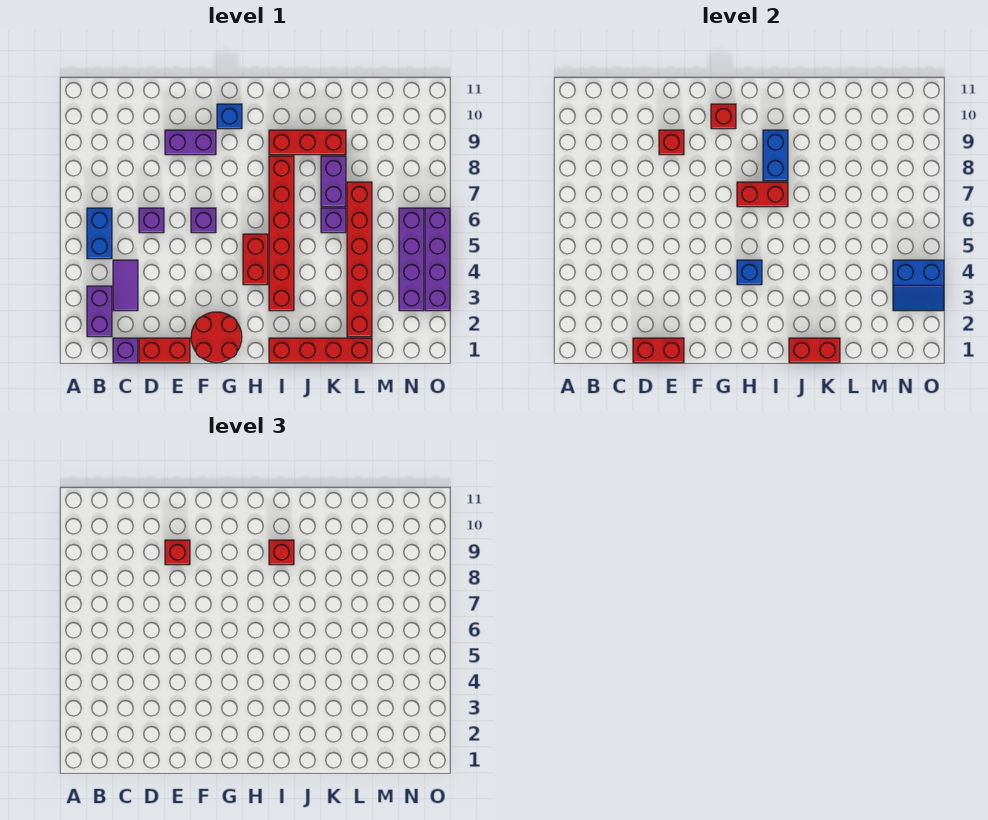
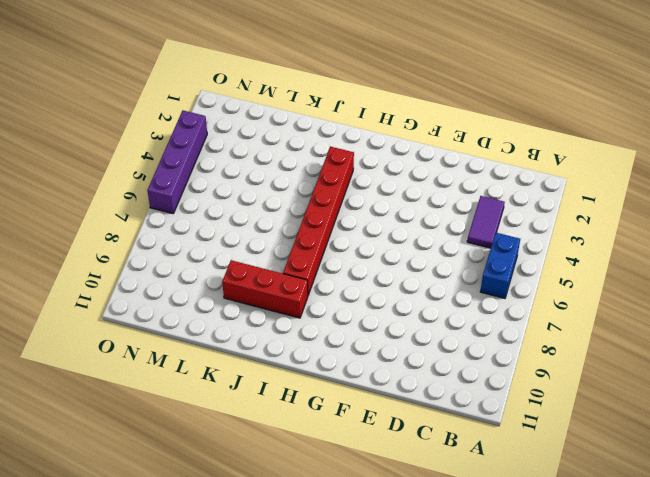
none -> purple 1x2 brick [87,286,112,337]
none -> purple 1x1 brick [113,338,138,363]
none -> red 1x2 brick [139,338,190,363]

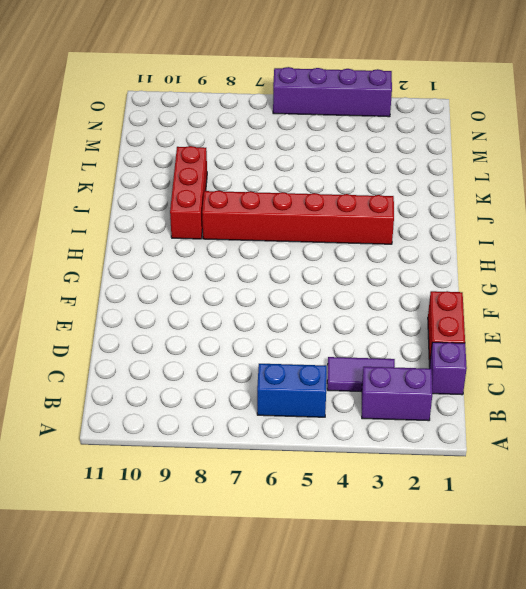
none -> purple 1x1 brick [139,208,164,233]
none -> purple 1x2 brick [165,130,216,155]
none -> red 2x2 round brick [191,312,242,363]

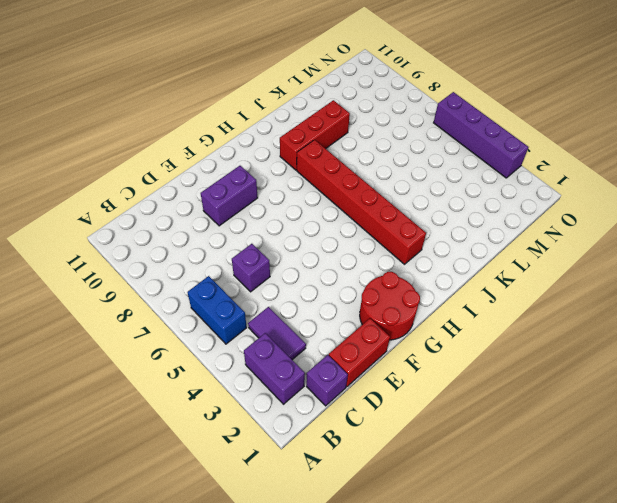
none -> purple 1x1 brick [191,208,216,233]
none -> blue 1x1 brick [217,104,242,129]
none -> red 1x2 brick [243,234,268,285]

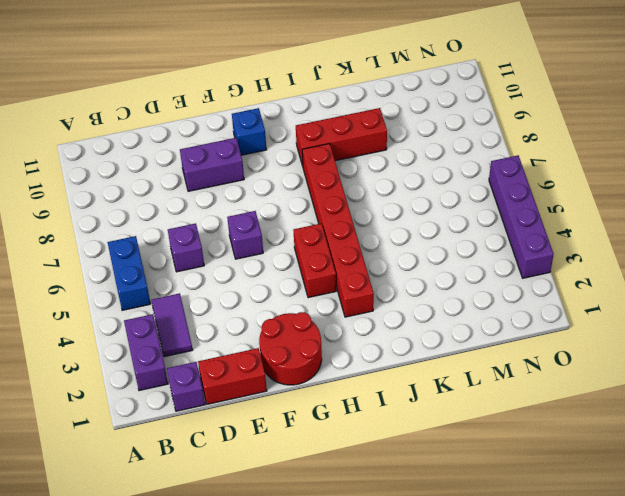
none -> red 1x4 brick [269,338,372,363]
none -> purple 1x1 brick [321,208,346,233]
none -> purple 1x2 brick [321,156,346,207]

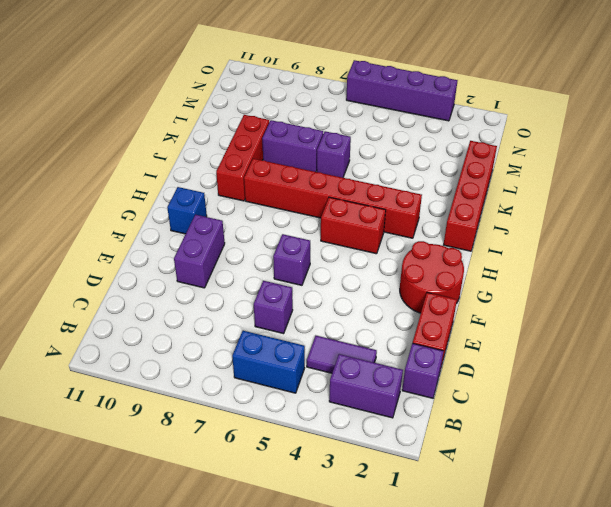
none -> red 1x6 brick [347,182,372,337]
none -> purple 1x4 brick [399,208,424,311]
none -> red 1x2 brick [633,338,684,363]

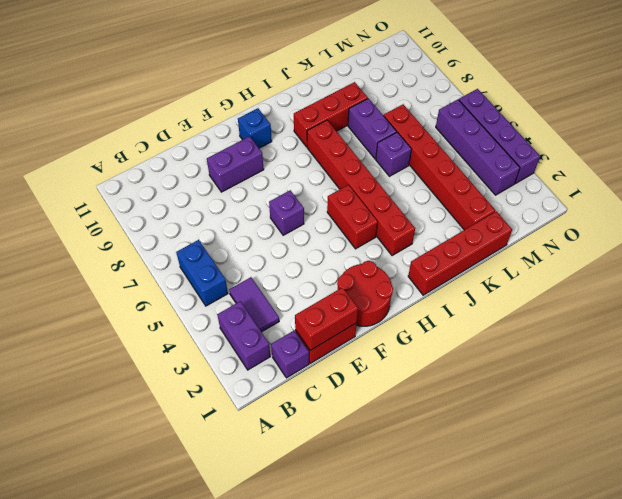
none -> purple 1x1 brick [139,208,164,233]
none -> red 1x1 brick [659,130,684,155]
none -> red 1x1 brick [711,104,736,129]

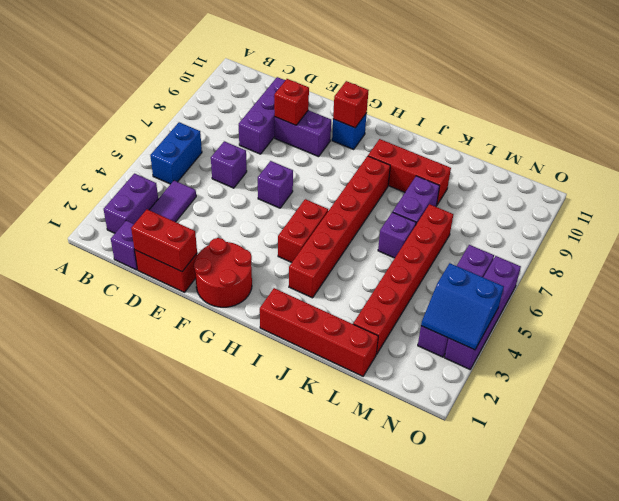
purple 1x3 brick [239,77,285,154] -> none
none -> blue 1x1 brick [737,260,762,285]
none -> red 1x2 brick [737,182,788,207]
none -> blue 1x2 brick [763,130,788,181]

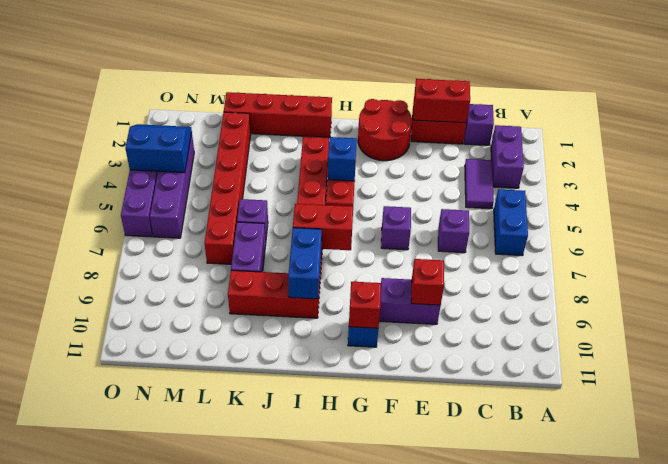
none -> red 1x2 brick [789,338,840,363]
none -> red 1x1 brick [165,540,190,565]
none -> red 1x1 brick [269,540,294,565]

